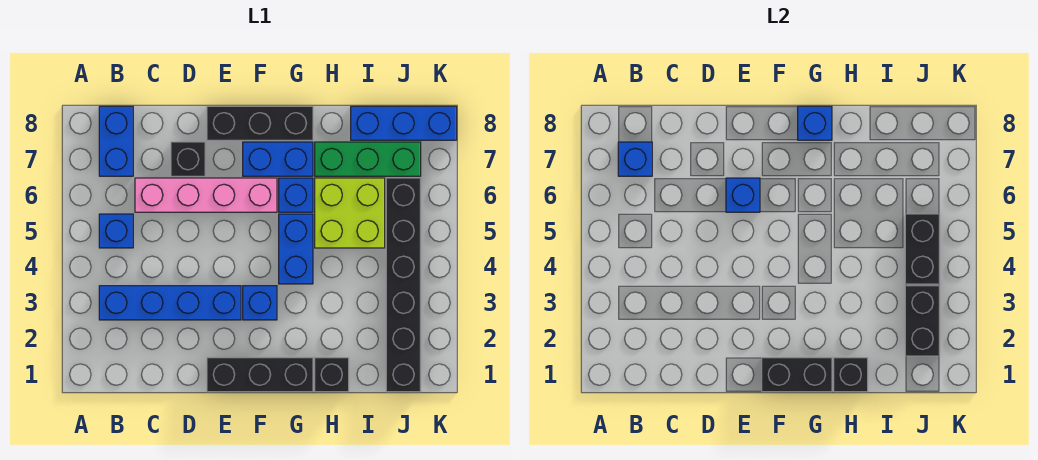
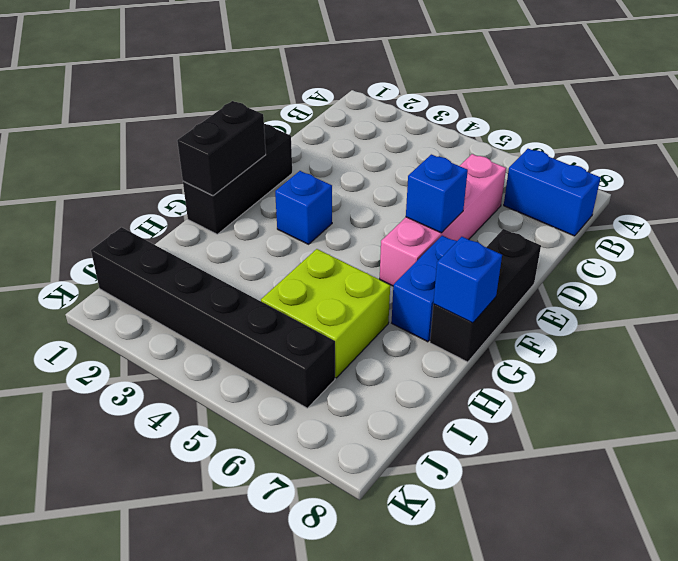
none -> blue 1x4 brick [99,286,241,320]
none -> blue 1x1 brick [99,214,133,248]
none -> black 1x1 brick [171,142,205,176]

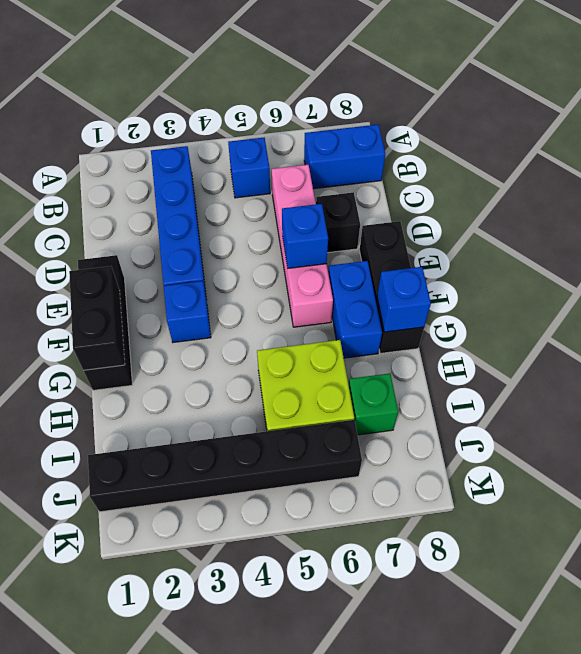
green 1x1 brick [349,373,398,435] -> green 1x3 brick [315,142,421,176]
none -> blue 1x2 brick [279,214,313,284]
none -> blue 1x1 brick [279,178,313,212]
none -> black 1x1 brick [315,358,349,392]

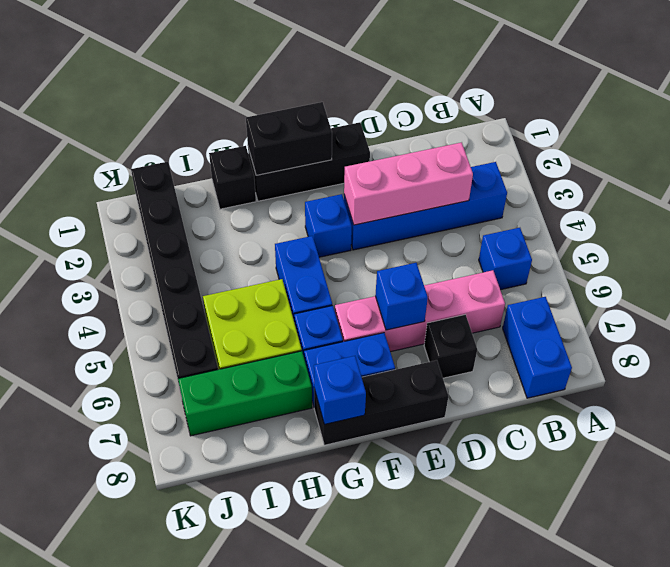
pink 1x3 brick [344,142,473,225] -> none
none -> blue 1x3 brick [351,106,457,140]
none -> blue 1x1 brick [618,142,652,176]
none -> black 1x1 brick [834,358,868,392]

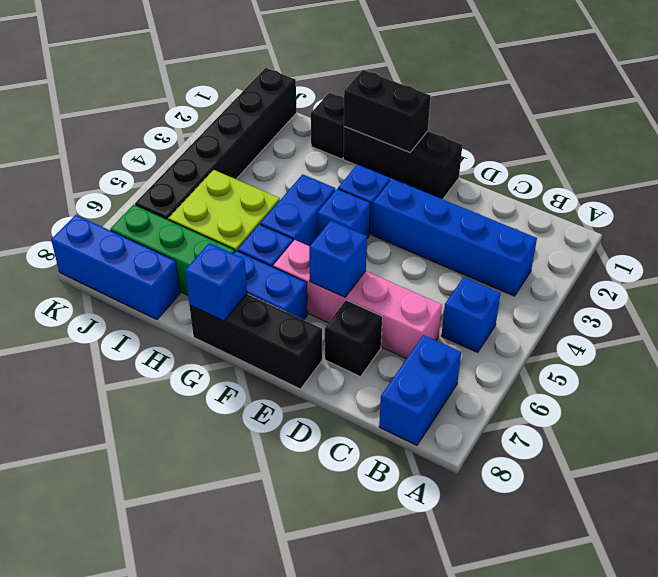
blue 1x1 brick [317,189,371,238] -> blue 1x1 brick moved to [618,142,652,176]
none -> black 1x1 brick [834,358,868,392]
none -> black 1x2 brick [905,286,940,356]
none -> black 1x2 brick [905,214,940,284]

